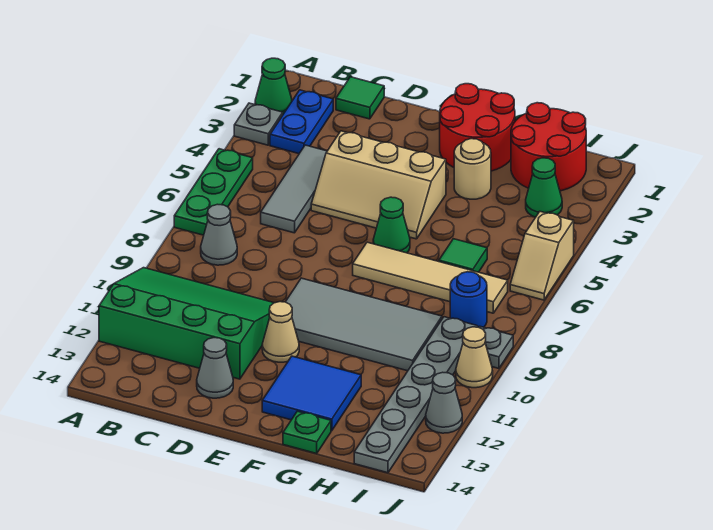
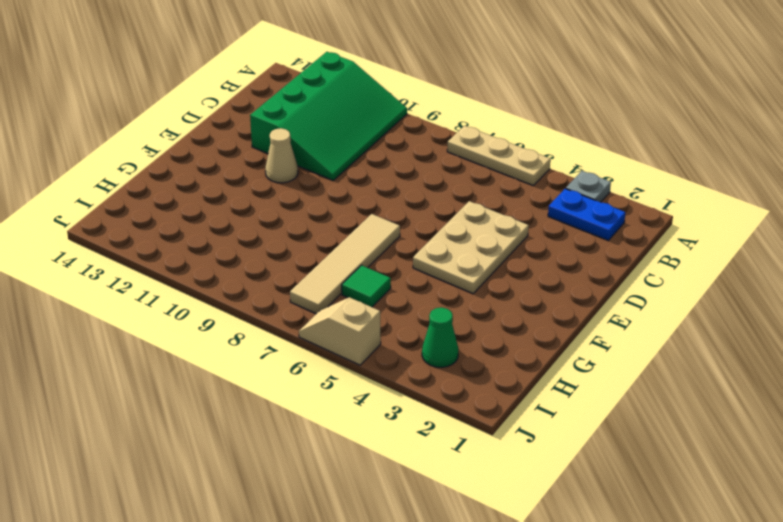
tan 1x3 plate [447,126,550,186] -> green 1x3 plate [174,149,253,235]
tan 2x3 plate [413,201,529,294] -> tan 2x3 slope [311,131,446,239]
none -> green 1x1 cone [255,58,292,114]
none -> grey 1x1 cone [201,204,237,265]
none -> green 1x1 tile [336,77,384,119]

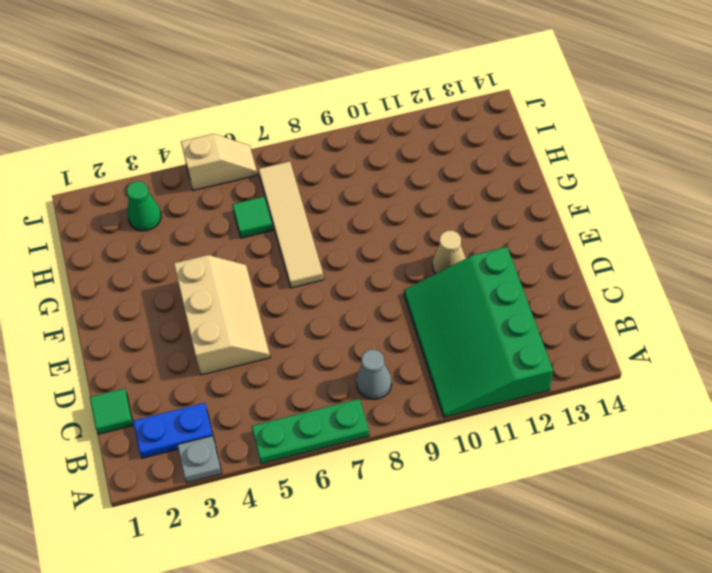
none -> green 1x1 cone [255,58,292,114]
none -> grey 1x3 tile [261,145,327,233]
none -> grey 1x1 cone [197,338,233,398]

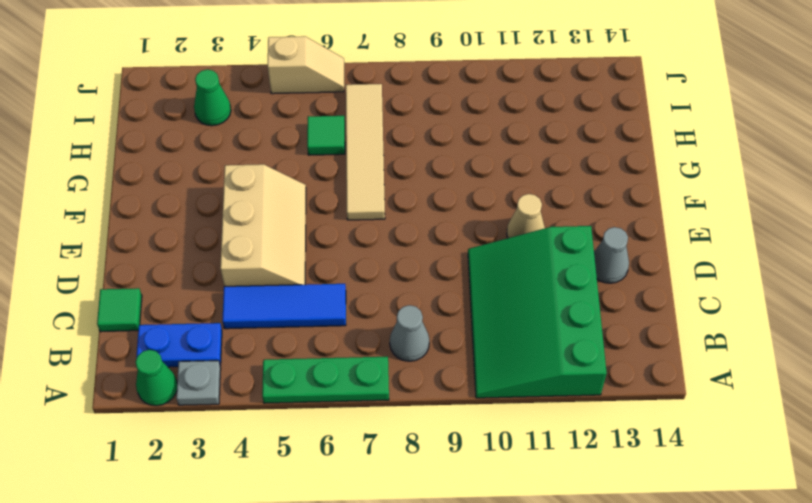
blue 1x3 tile [222,284,346,329] -> grey 1x3 tile [261,145,327,233]
none -> grey 2x4 tile [286,278,442,371]
none -> red 2x2 round brick [440,84,515,171]
none -> green 1x1 cone [373,197,410,253]

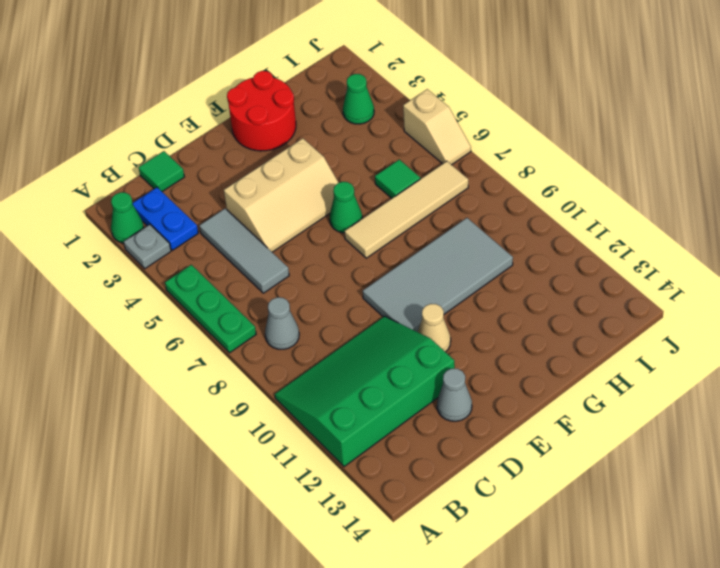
none -> blue 2x2 tile [262,356,361,431]
none -> tan 1x1 round brick [454,139,491,199]
none -> green 1x1 plate [283,411,331,453]

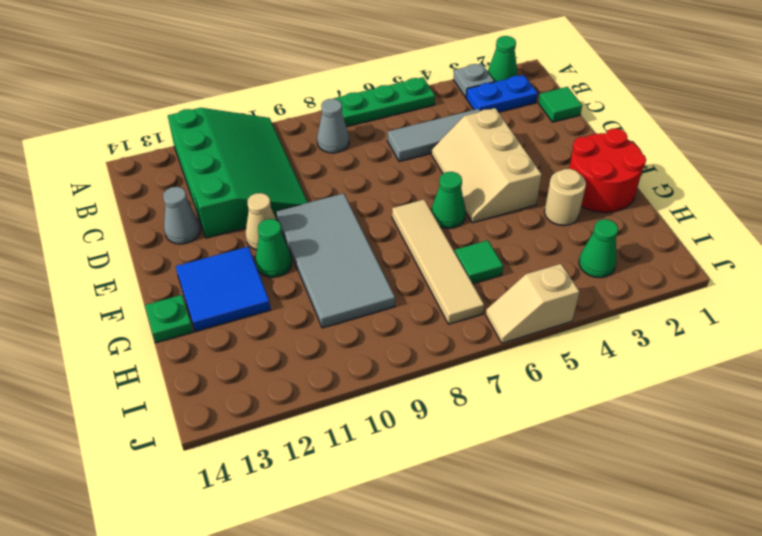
green 1x1 cone [255,219,292,277] -> none
none -> red 2x2 round brick [511,103,586,191]
none -> blue 1x1 round brick [450,272,487,327]
none -> grey 1x6 plate [354,317,478,473]

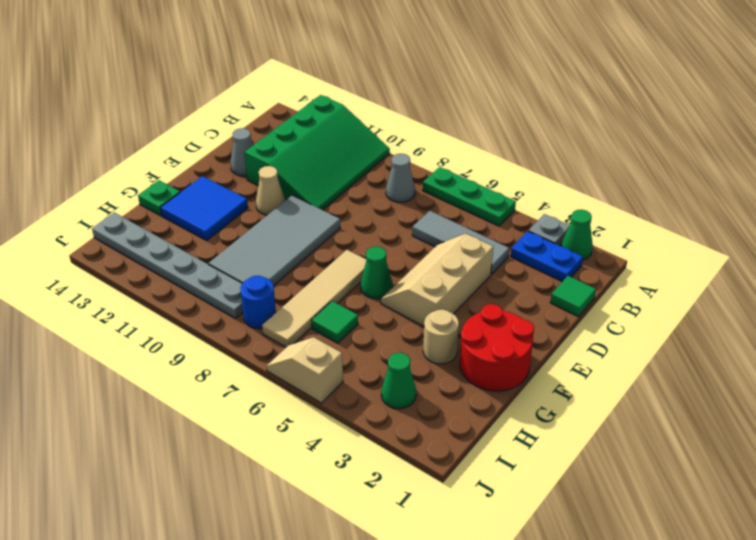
none -> red 2x2 round brick [511,103,586,191]
none -> grey 1x1 plate [479,326,513,368]
none -> tan 1x1 cone [456,327,493,388]

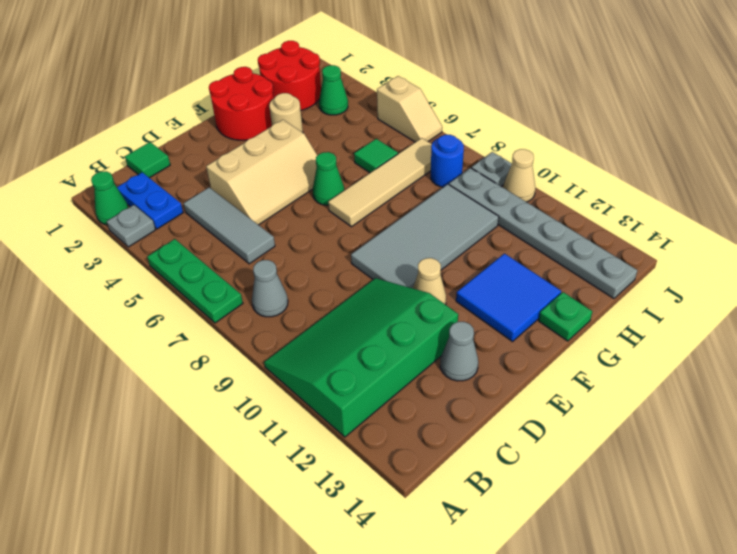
none -> grey 1x1 cone [426,372,462,433]

